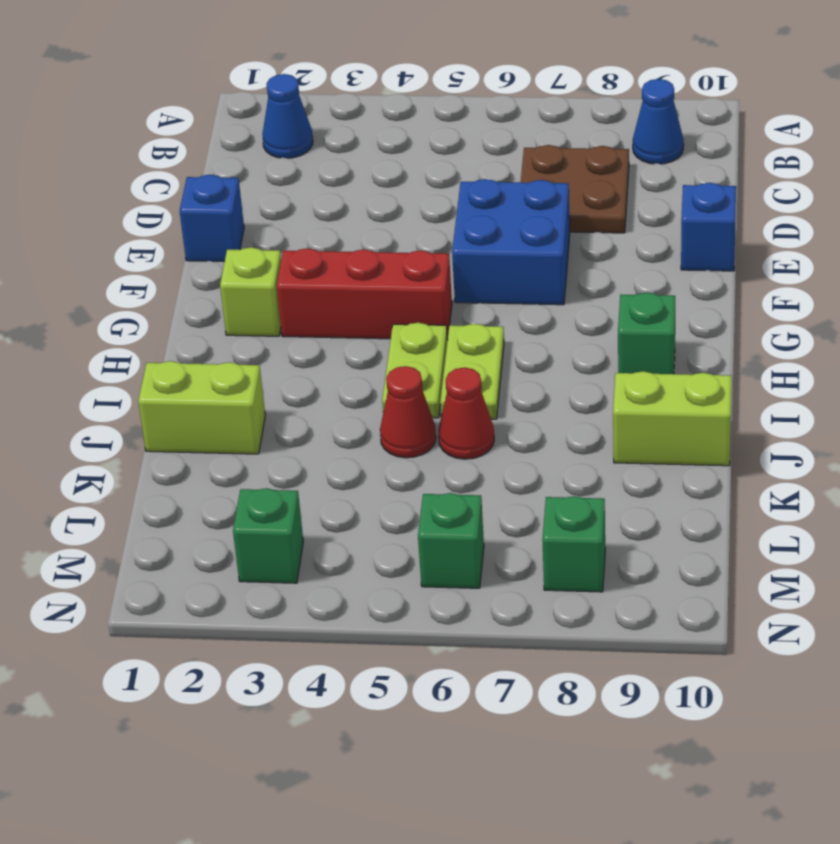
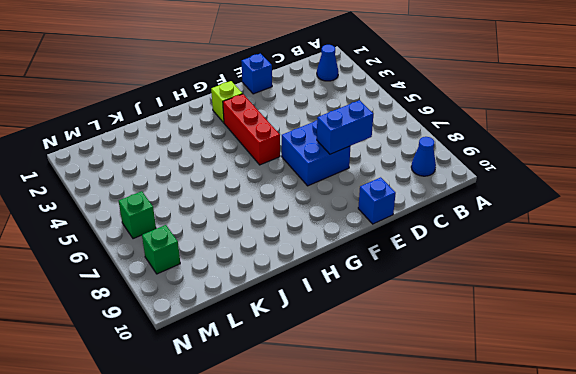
blue 1x2 brick [317,100,373,154] -> none
none -> brown 2x2 plate [521,145,629,233]
none -> lime 1x2 plate [382,323,448,418]
none -> lime 1x2 plate [440,324,504,419]

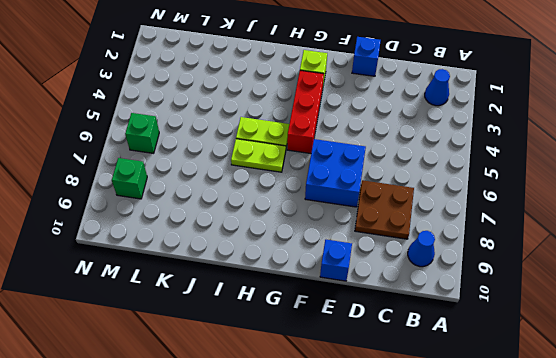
none -> green 1x1 brick [618,293,675,374]
none -> lime 1x2 brick [138,361,265,454]
none -> red 1x1 cone [380,366,436,458]

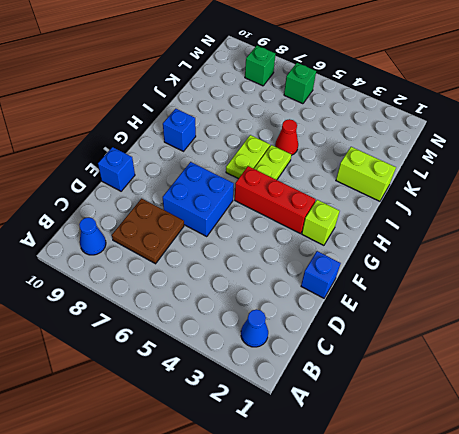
blue 1x1 brick [163,109,196,151] -> green 1x1 brick [618,293,675,374]
none -> red 1x1 cone [438,367,494,459]
none -> lime 1x2 brick [613,371,732,466]
none -> green 1x1 brick [233,488,303,583]

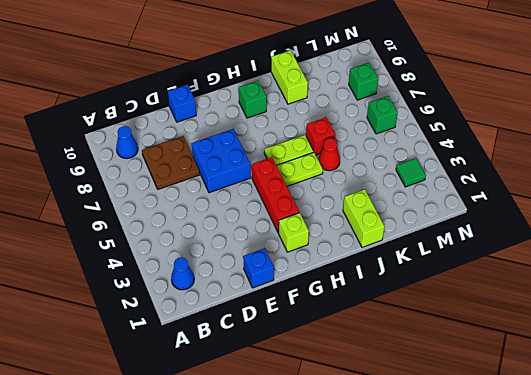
red 1x1 brick [306,118,335,155] -> red 1x1 cone [438,367,494,459]
green 1x1 tile [396,158,426,187] -> green 1x1 brick [233,488,303,583]

